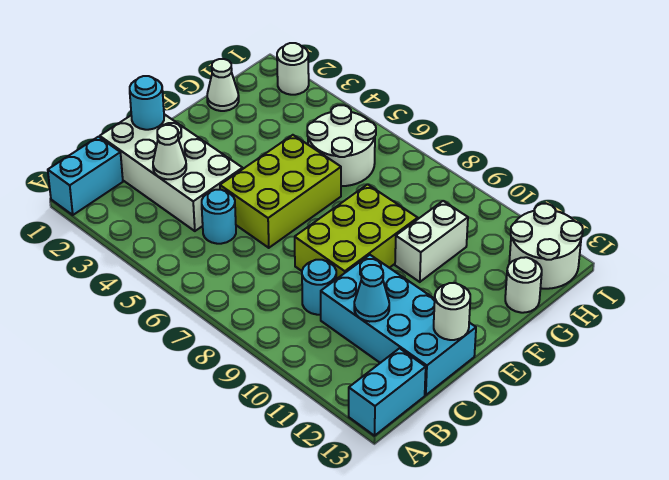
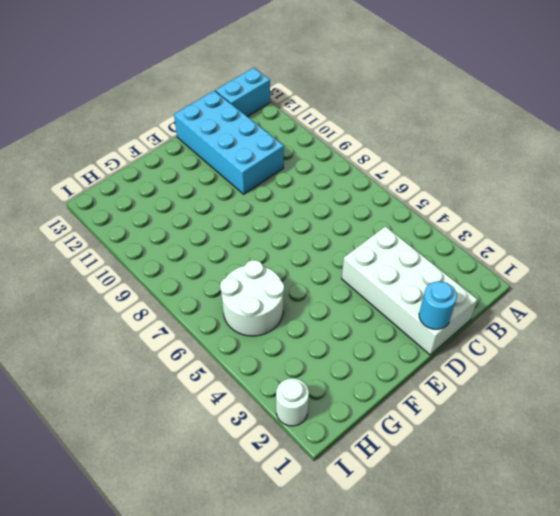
none -> cyan 1x2 brick [48,137,123,215]
none -> cyan 1x1 round brick [202,190,236,244]
none -> cyan 1x1 round brick [302,260,336,315]

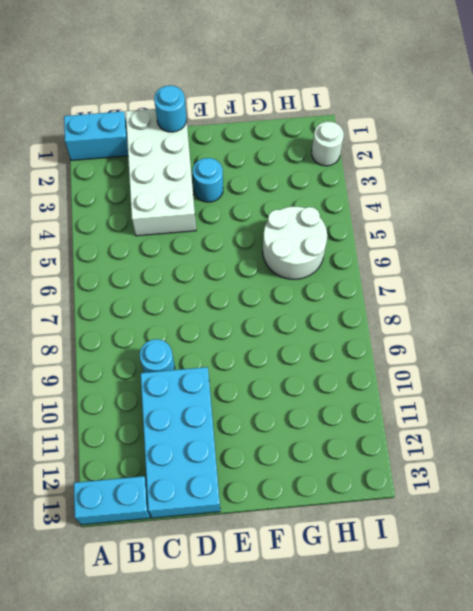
cyan 1x1 round brick [193,158,223,202] -> cyan 1x1 round brick moved to [202,190,236,244]
none -> lime 2x3 brick [220,135,341,248]
none -> lime 2x3 brick [295,184,418,279]
none -> white 1x2 brick [395,201,468,282]

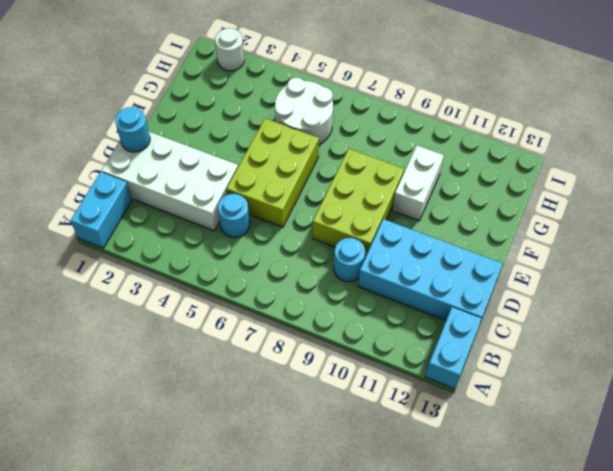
none -> white 1x1 cone [207,59,239,111]
none -> white 1x1 round brick [505,257,542,313]
none -> white 2x2 round brick [509,204,583,289]

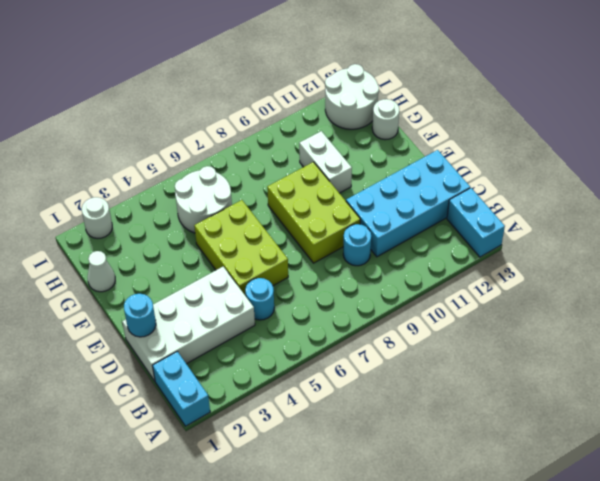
none -> white 1x1 cone [153,125,186,179]
none -> cyan 1x1 cone [354,265,389,322]
none -> white 1x1 round brick [434,283,470,340]

